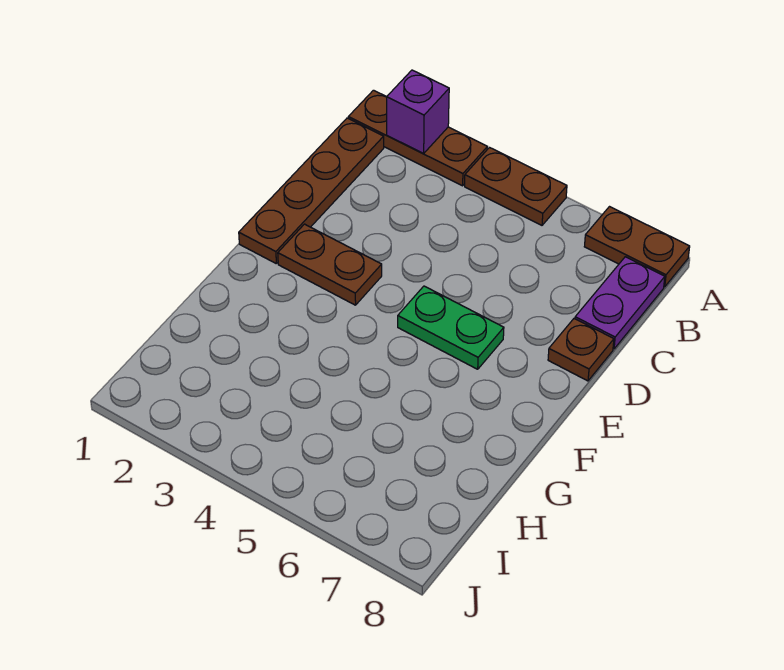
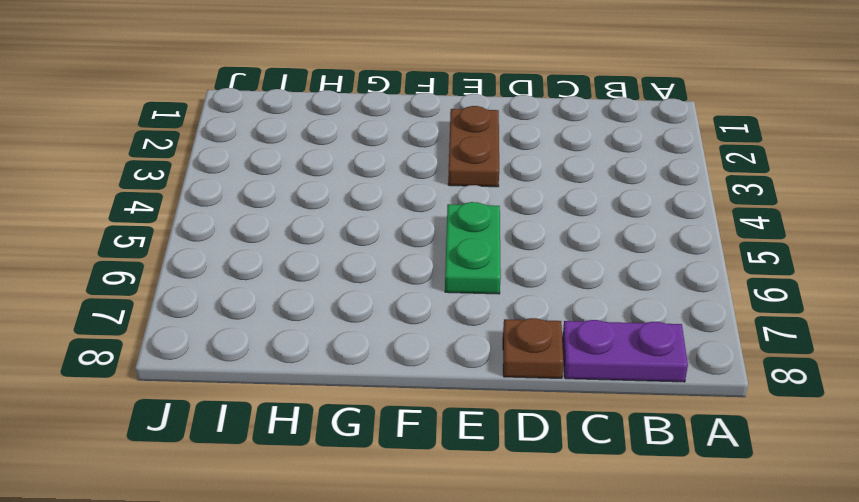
none -> brown 1x3 plate [348,90,487,186]
none -> brown 1x2 plate [465,148,567,225]

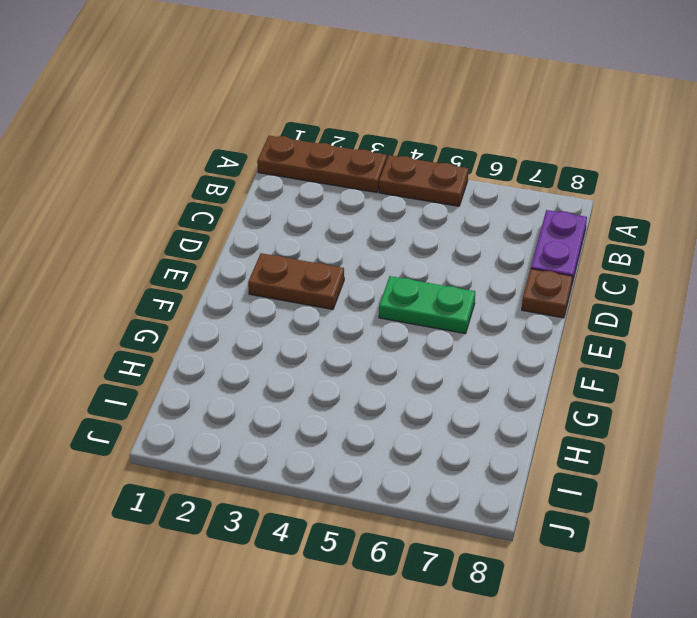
none -> brown 1x2 plate [584,207,690,287]
none -> brown 1x4 plate [239,118,384,263]

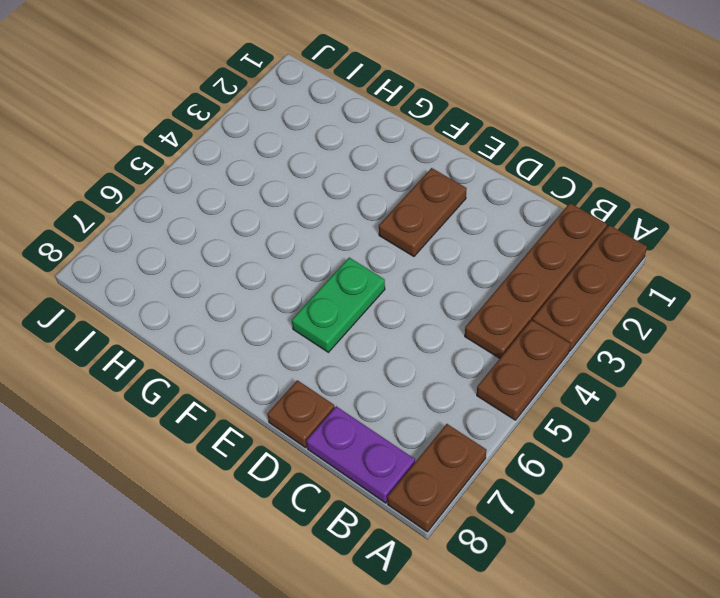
brown 1x4 plate [465,203,607,358] -> brown 1x4 plate turned to [239,118,384,263]
none -> purple 1x1 brick [387,70,449,153]

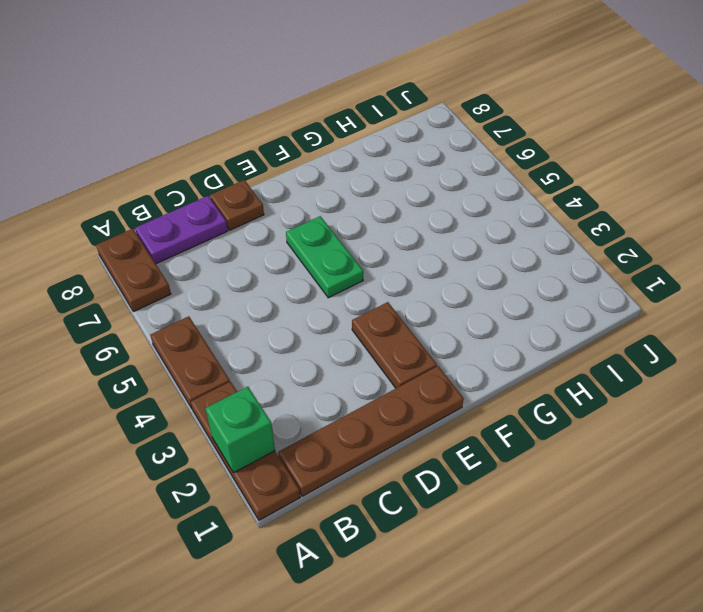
green 1x1 brick [205,387,275,473] -> purple 1x1 brick [387,70,449,153]

